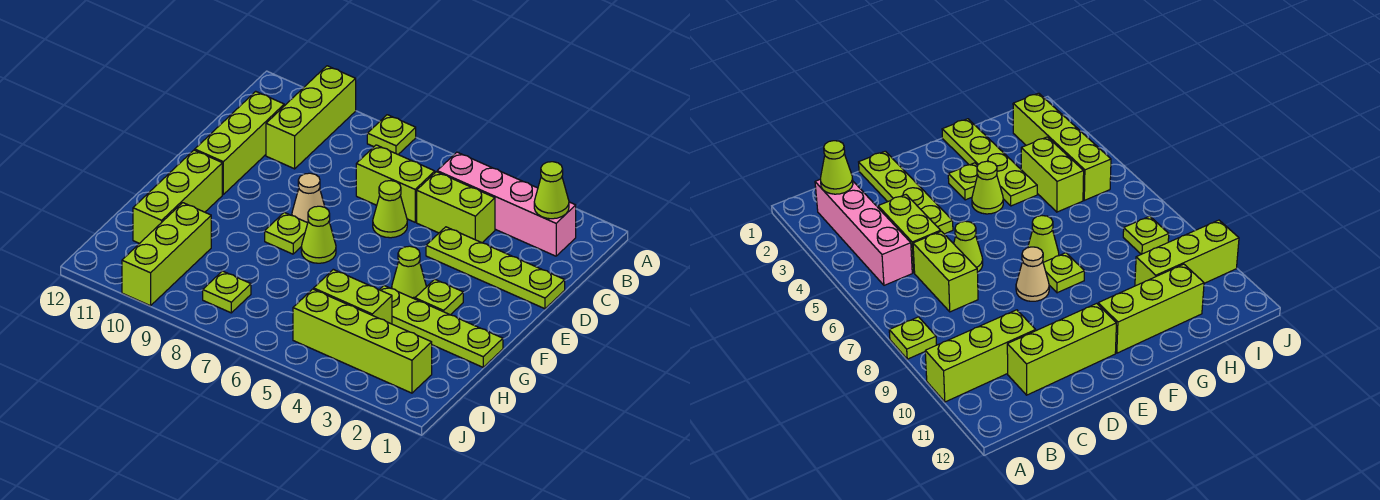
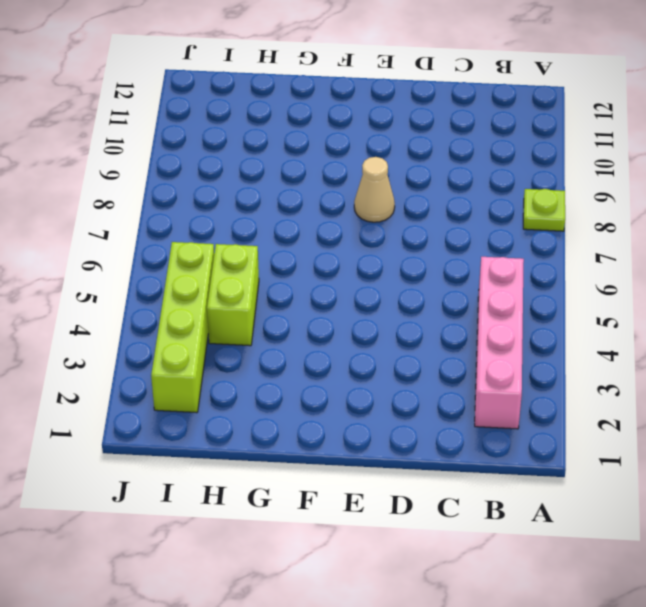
none -> lime 1x3 brick [266,66,356,169]
none -> lime 1x2 brick [417,172,495,243]
none -> lime 1x2 brick [356,145,435,222]

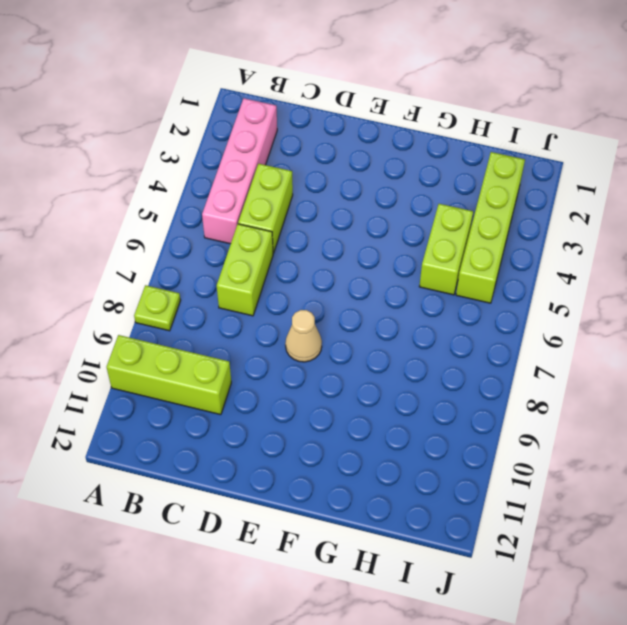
none -> lime 1x3 brick [195,91,284,194]
none -> lime 1x4 plate [426,227,565,309]
none -> lime 1x1 cone [373,181,407,238]

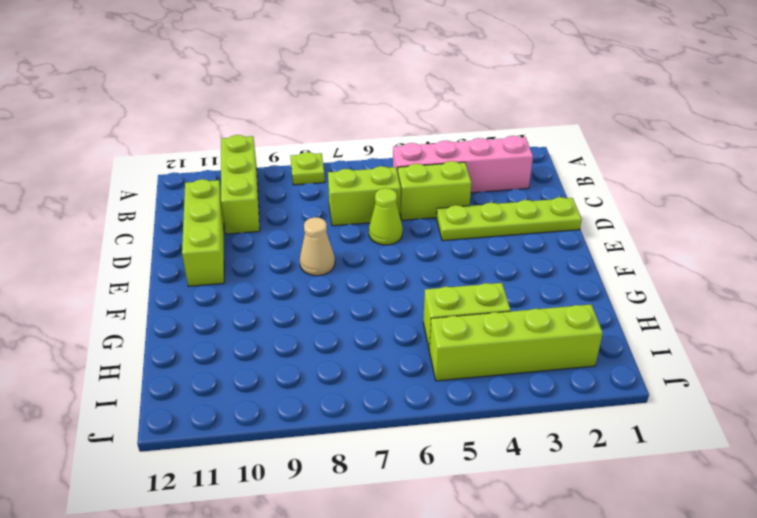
none -> lime 1x1 plate [415,279,463,315]
none -> lime 1x1 cone [392,246,426,299]
none -> lime 1x1 cone [301,206,336,263]

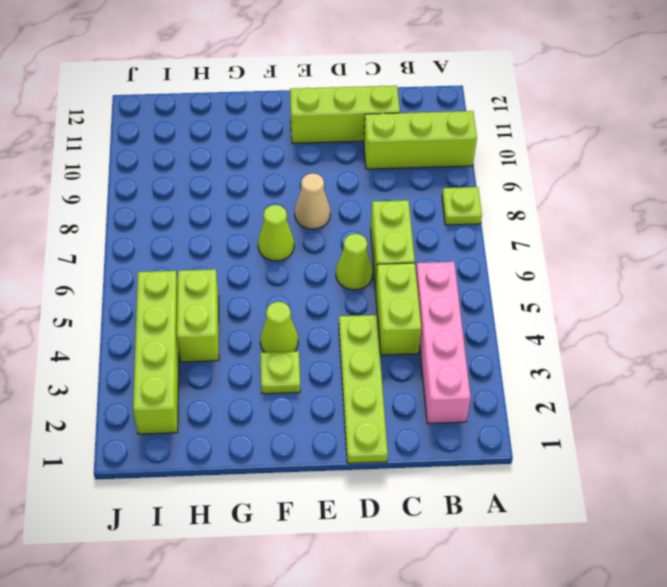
none -> lime 1x1 plate [265,212,308,254]
none -> lime 1x3 brick [133,150,222,244]
none -> lime 1x4 plate [380,286,503,367]

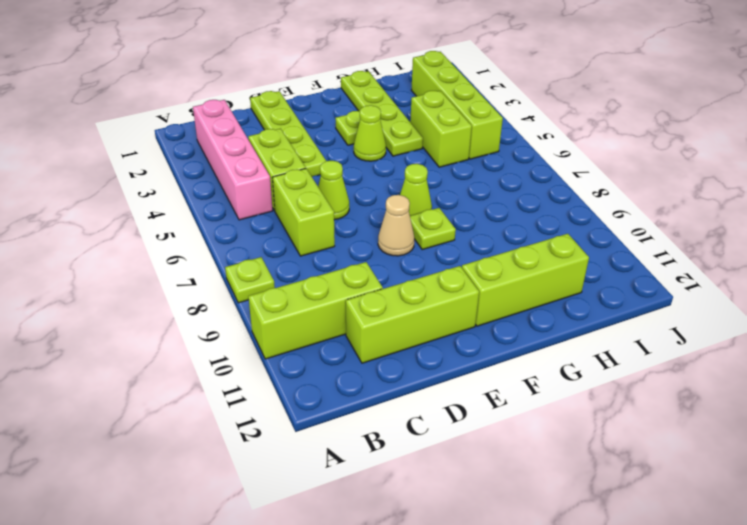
none -> lime 1x3 brick [122,203,211,306]
none -> lime 1x1 plate [203,271,251,313]
none -> lime 1x1 cone [534,162,569,219]

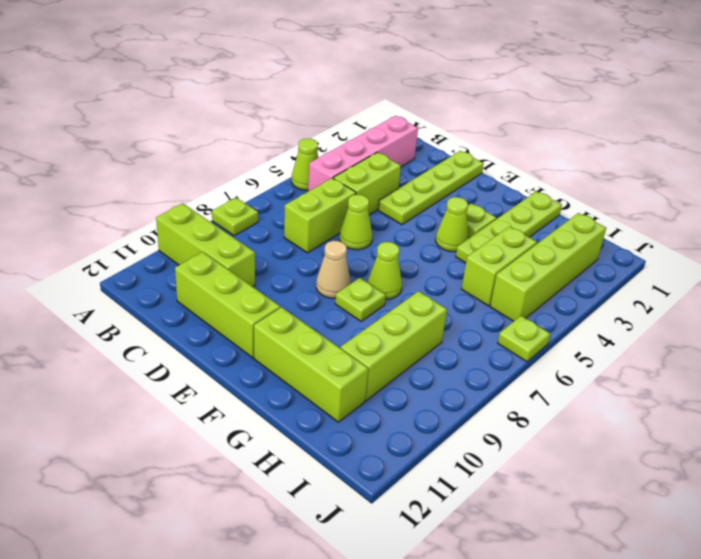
lime 1x1 cone [292,139,318,190] -> lime 1x1 cone moved to [534,162,569,219]
lime 1x3 brick [341,291,447,400] -> lime 1x3 brick turned to [122,203,211,306]
lime 1x1 plate [498,316,550,362] -> lime 1x1 plate moved to [203,271,251,313]

